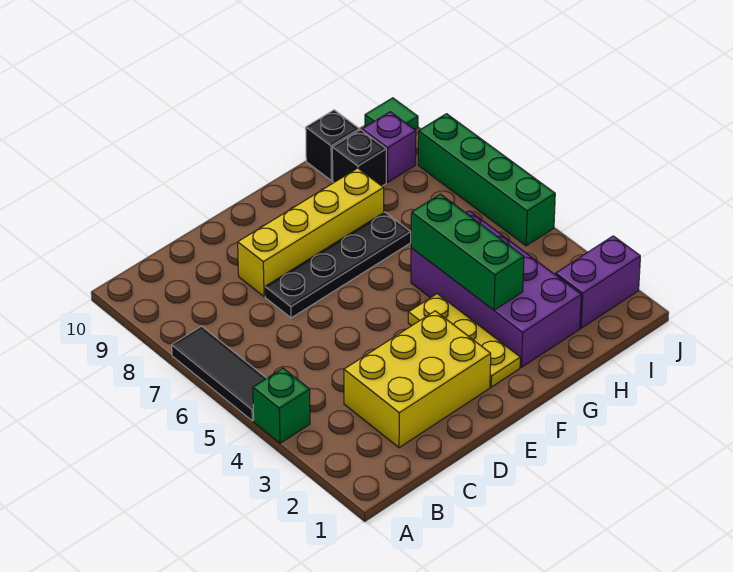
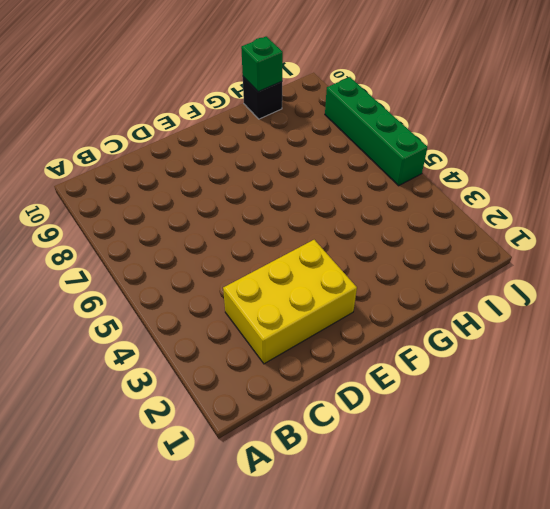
green 1x1 brick [241,37,283,92] -> green 1x1 brick moved to [253,368,310,443]
none -> black 1x3 tile [172,326,267,421]
none -> black 1x4 plate [265,212,411,318]
none -> yellow 1x4 brick [238,168,384,297]

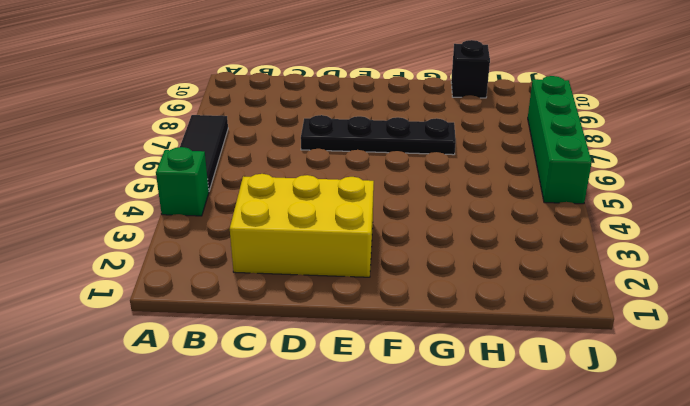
none -> yellow 1x4 brick [238,168,384,297]
none -> yellow 1x3 plate [408,294,520,387]
none -> purple 2x4 brick [411,211,581,367]

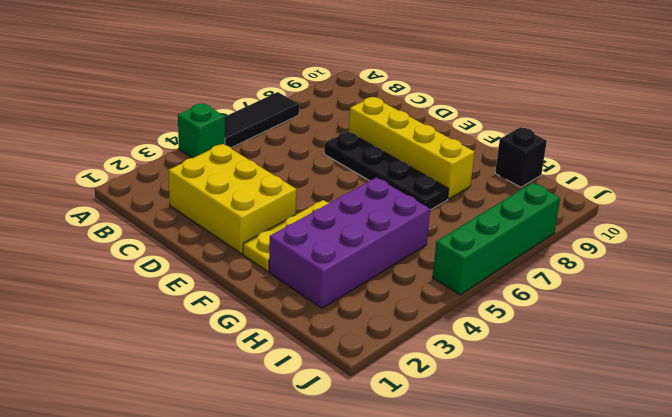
none -> black 1x1 brick [332,130,386,186]
none -> purple 1x2 brick [555,236,640,328]
none -> purple 1x1 brick [362,112,416,182]

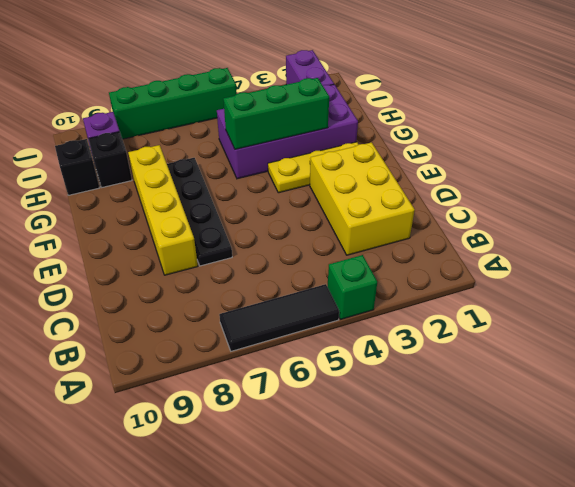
none -> green 1x1 tile [365,98,418,130]

